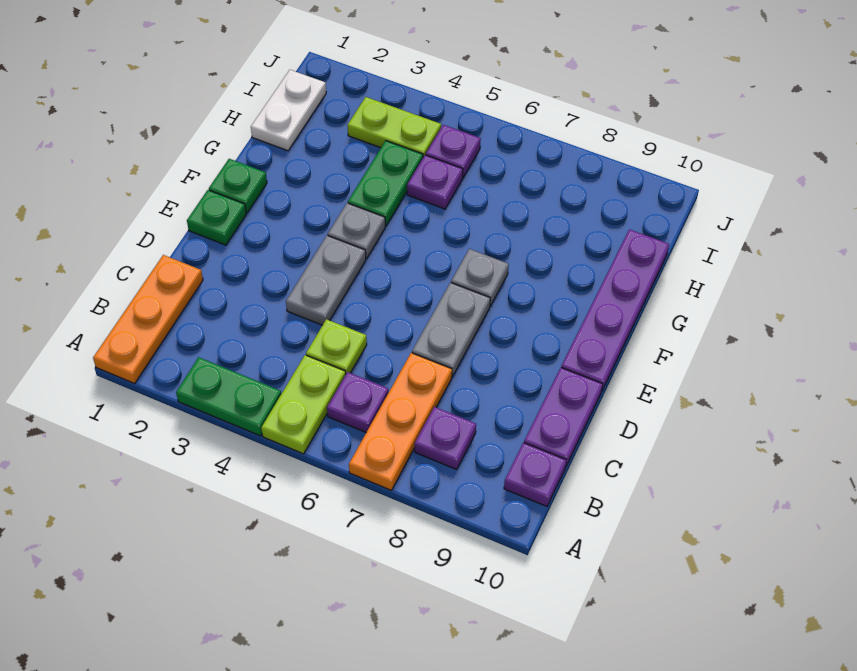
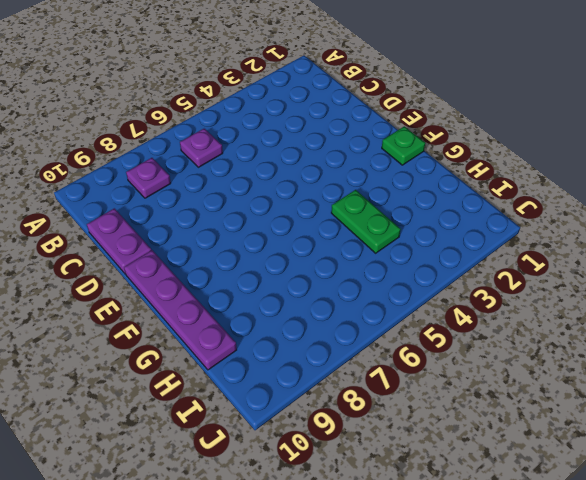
none -> orange 1x3 plate [93,255,203,383]
none -> green 1x2 plate [176,357,281,436]
none -> lime 1x2 plate [261,355,346,454]

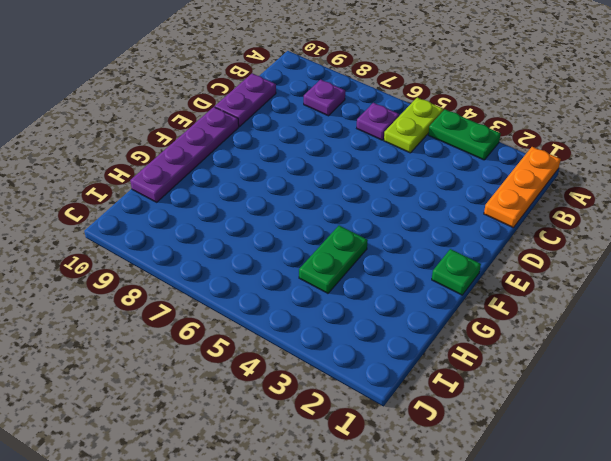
none -> orange 1x3 plate [349,353,452,490]
none -> purple 1x1 plate [504,443,566,506]
none -> lime 1x1 plate [306,319,367,374]

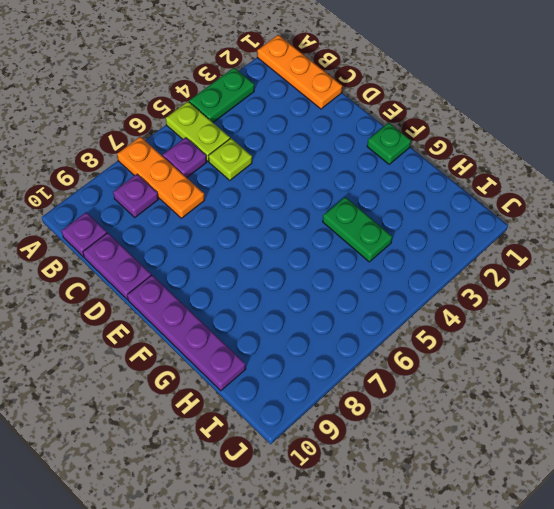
none -> grey 1x2 plate [286,235,366,325]
none -> grey 1x2 plate [412,283,490,377]
none -> green 1x1 plate [187,190,246,245]

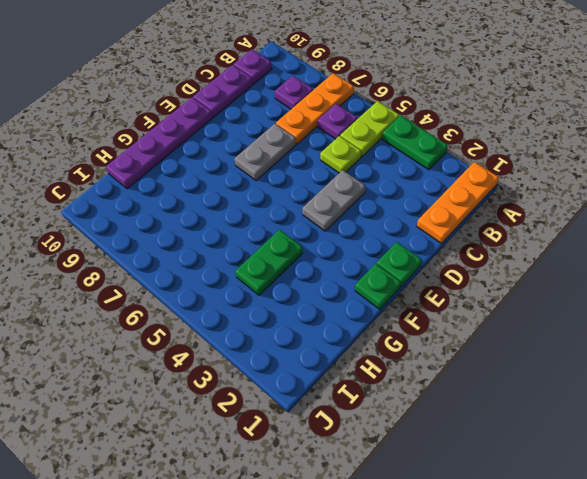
none -> grey 1x1 plate [328,203,385,259]
none -> grey 1x1 plate [451,249,509,306]
none -> white 1x2 plate [251,70,326,151]

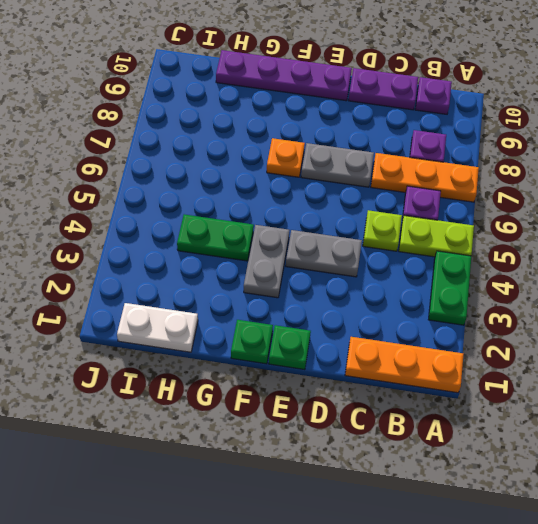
grey 1x2 plate [244,225,289,298] -> grey 1x1 plate [328,203,385,259]
orange 1x1 plate [267,138,305,177] -> grey 1x1 plate [451,249,509,306]
none -> purple 1x1 plate [407,155,463,209]
none -> lime 1x2 plate [347,97,441,157]
none -> purple 1x1 plate [426,125,481,177]

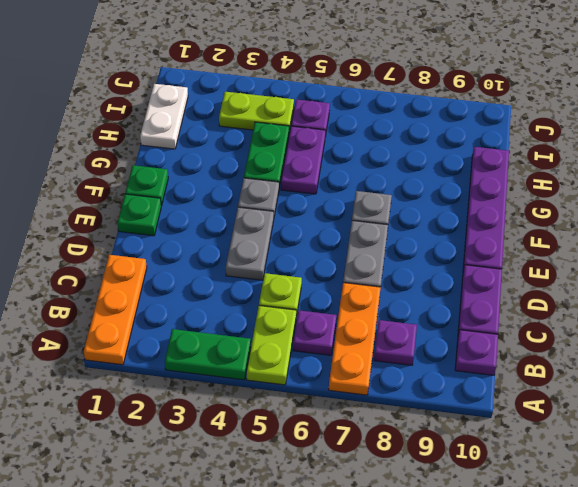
purple 1x2 plate [281,126,326,194] -> purple 1x1 plate [407,155,463,209]

